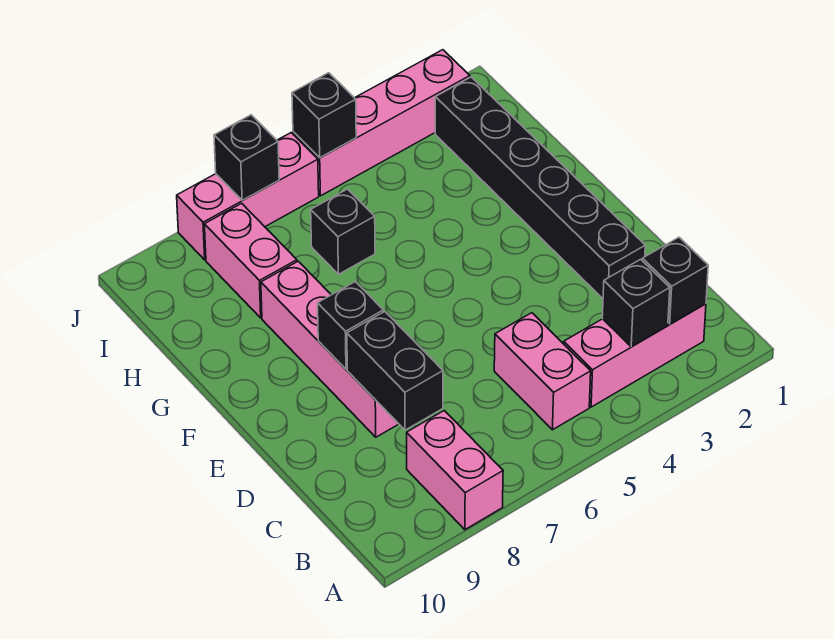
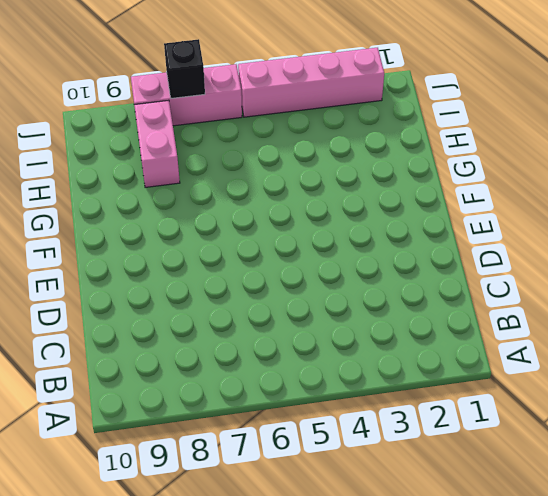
none -> pink 1x2 brick [407,411,503,530]
none -> pink 1x3 brick [564,304,706,407]
none -> pink 1x2 brick [494,313,591,430]

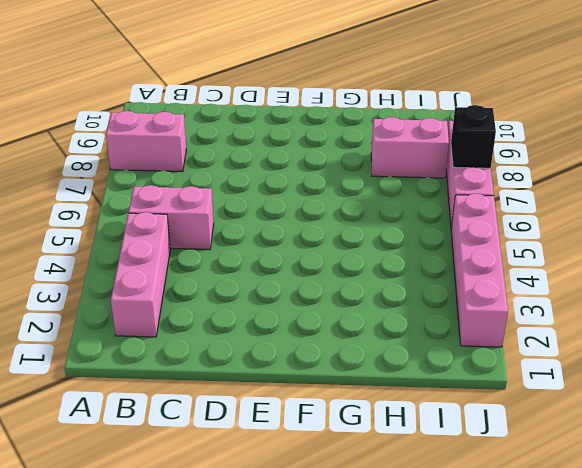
none -> black 1x6 brick [435,77,645,299]
none -> pink 1x4 brick [261,261,398,437]
none -> black 1x1 brick [311,189,375,274]

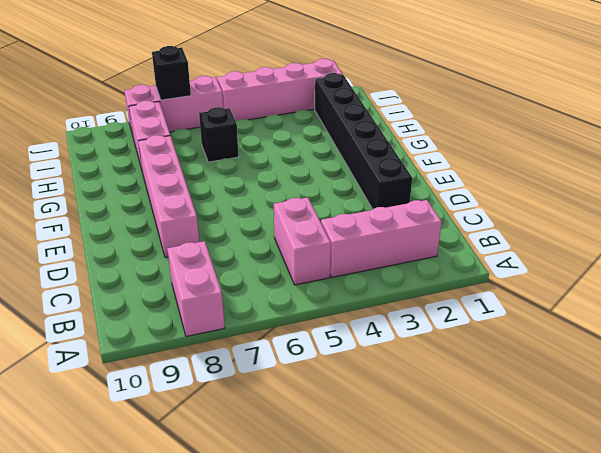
none -> black 1x1 brick [642,237,708,324]
none -> black 1x1 brick [602,259,670,347]
none -> black 1x2 brick [347,312,443,430]

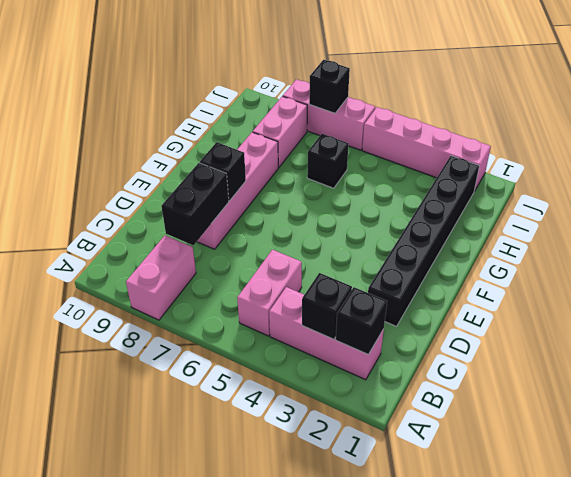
none -> black 1x1 brick [292,73,356,158]

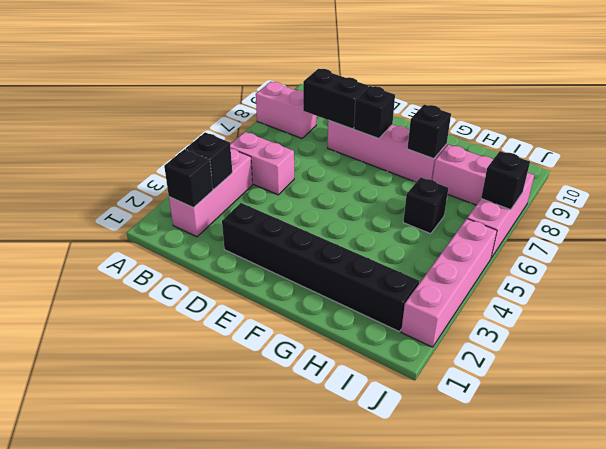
black 1x1 brick [407,104,451,159] -> black 1x1 brick moved to [292,73,356,158]

